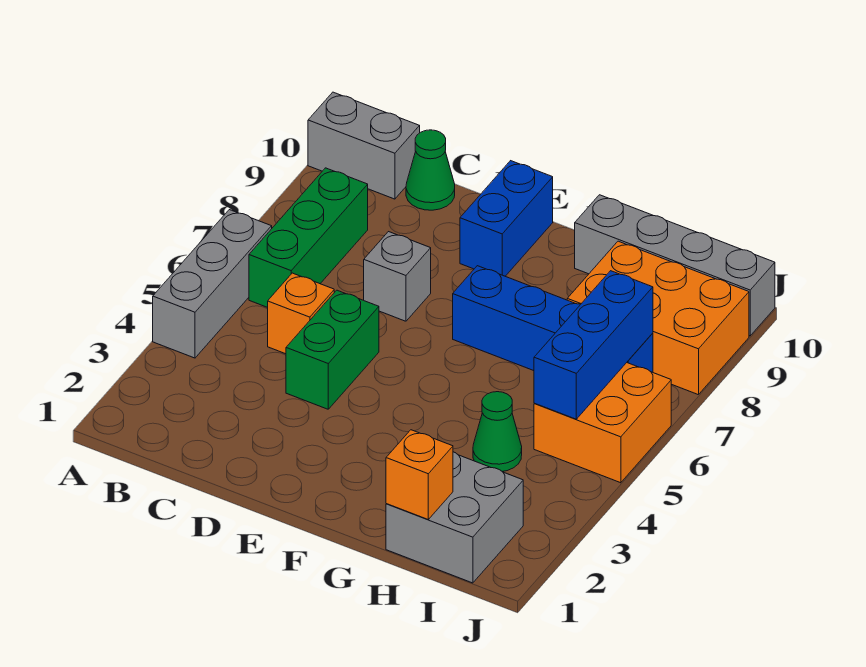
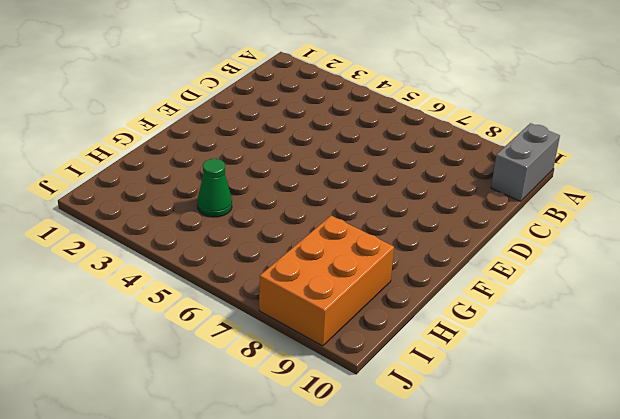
none -> grey 1x3 brick [153,210,272,358]
none -> green 1x3 brick [249,168,368,307]
none -> orange 1x1 brick [268,273,334,354]

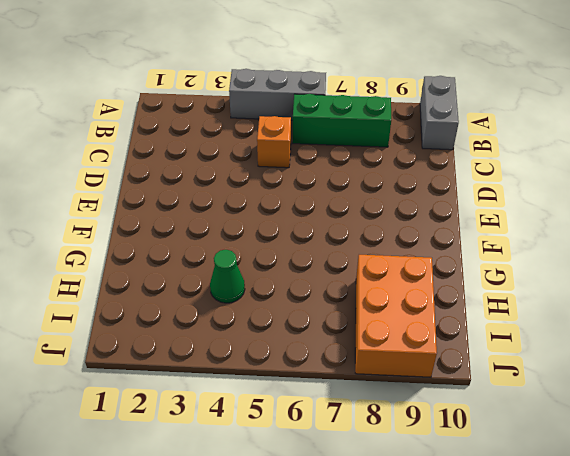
none -> green 1x1 cone [406,130,455,210]
none -> green 1x2 brick [286,290,379,409]
none -> grey 1x1 brick [364,232,431,321]

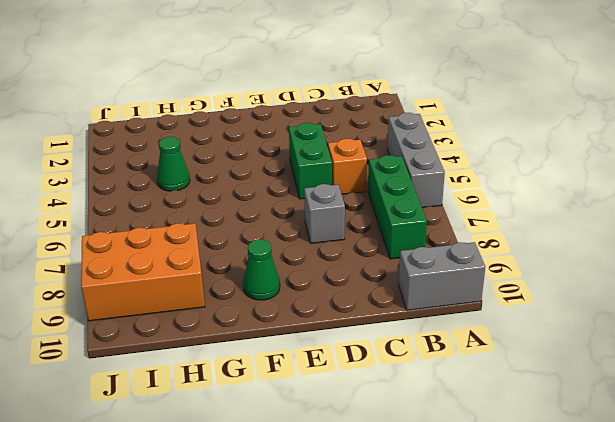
green 1x1 cone [243,239,280,300] -> green 1x1 cone moved to [406,130,455,210]
none -> blue 1x2 brick [460,161,553,276]
none -> blue 1x4 brick [453,266,653,372]
none -> grey 1x4 brick [575,195,775,336]

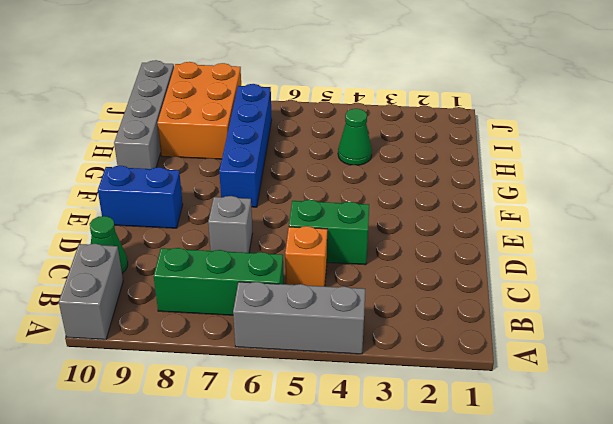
none -> grey 2x2 brick [386,452,523,583]
none -> orange 2x2 brick [534,363,671,483]
none -> orange 1x1 brick [386,430,453,519]

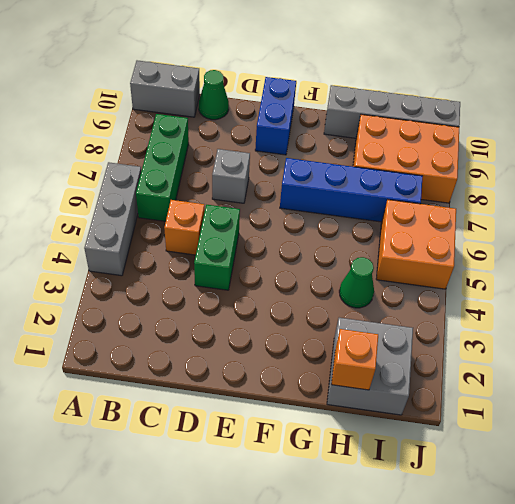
none -> blue 1x3 brick [534,271,653,419]

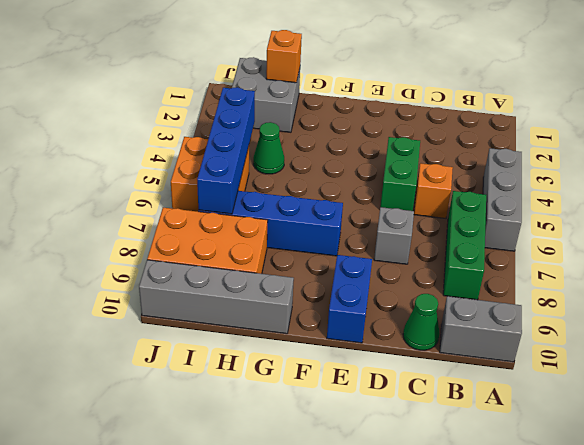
blue 1x4 brick [197,87,255,214] -> blue 1x3 brick [534,271,653,419]

